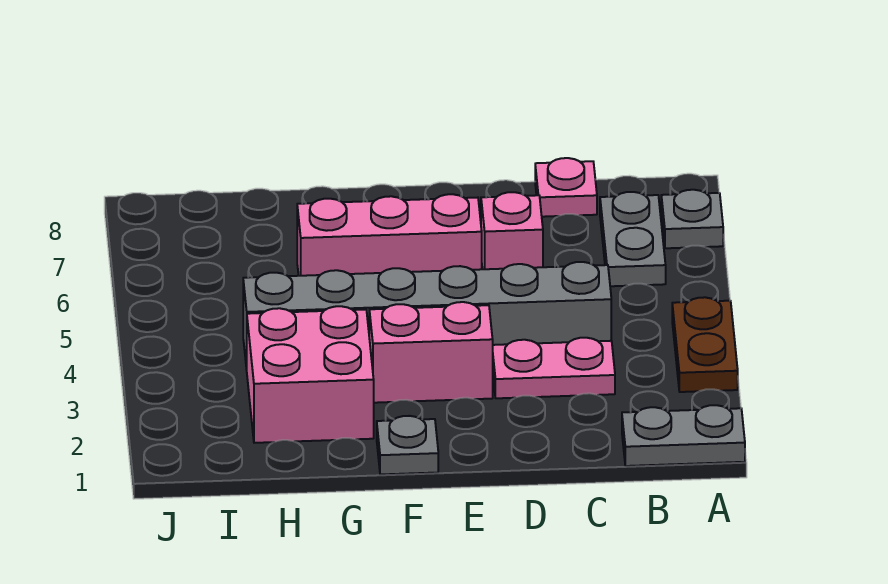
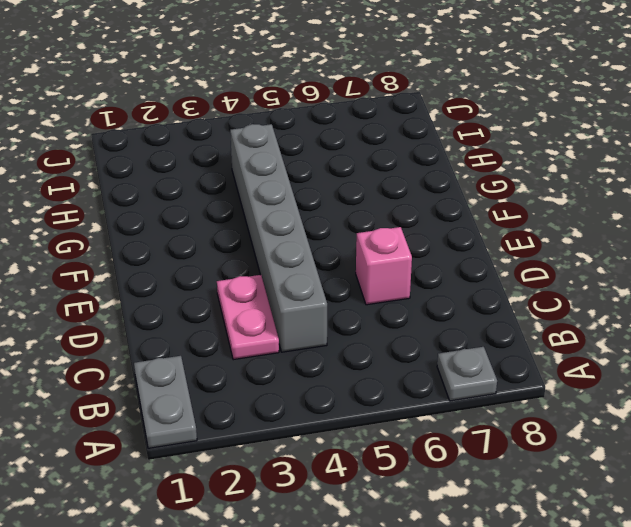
none -> brown 1x2 plate [672,297,738,392]
none -> grey 1x2 plate [600,192,666,286]
none -> pink 1x1 plate [535,158,597,217]

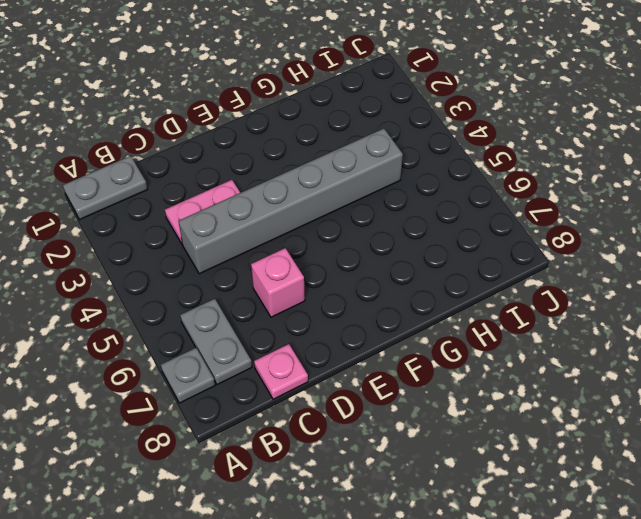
none -> brown 1x2 plate [672,297,738,392]
none -> pink 1x2 brick [369,302,493,403]
none -> pink 1x3 brick [297,194,482,276]

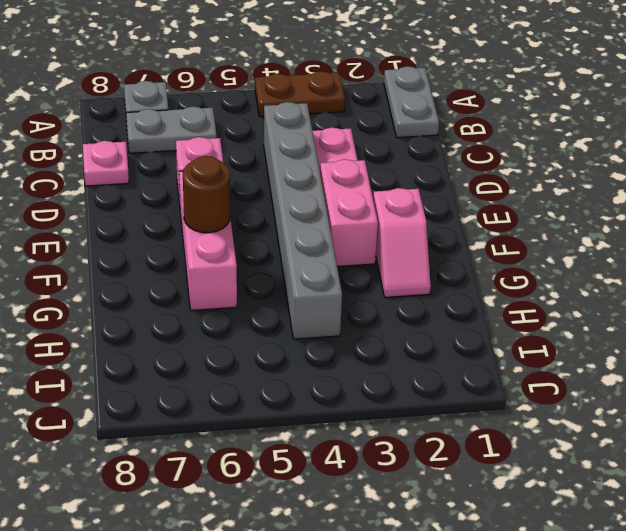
pink 1x2 slope [373,188,431,297] -> pink 2x2 brick [247,306,374,443]
brown 1x1 round brick [183,156,230,233] -> none
none -> grey 1x1 plate [377,416,438,474]

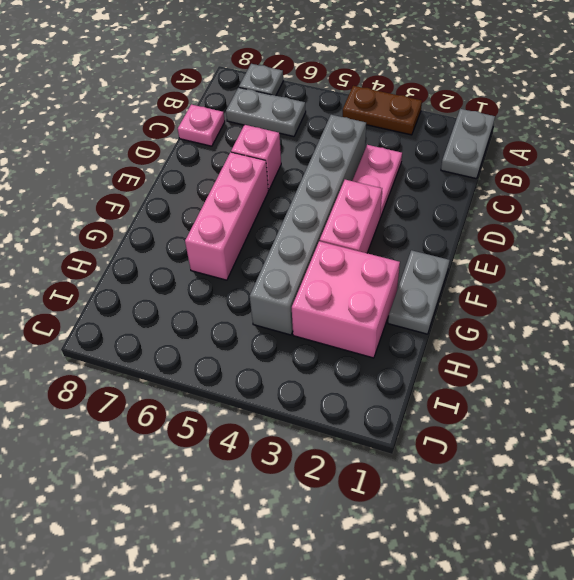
grey 1x2 plate [388,250,450,334] -> grey 1x1 plate [377,416,438,474]

